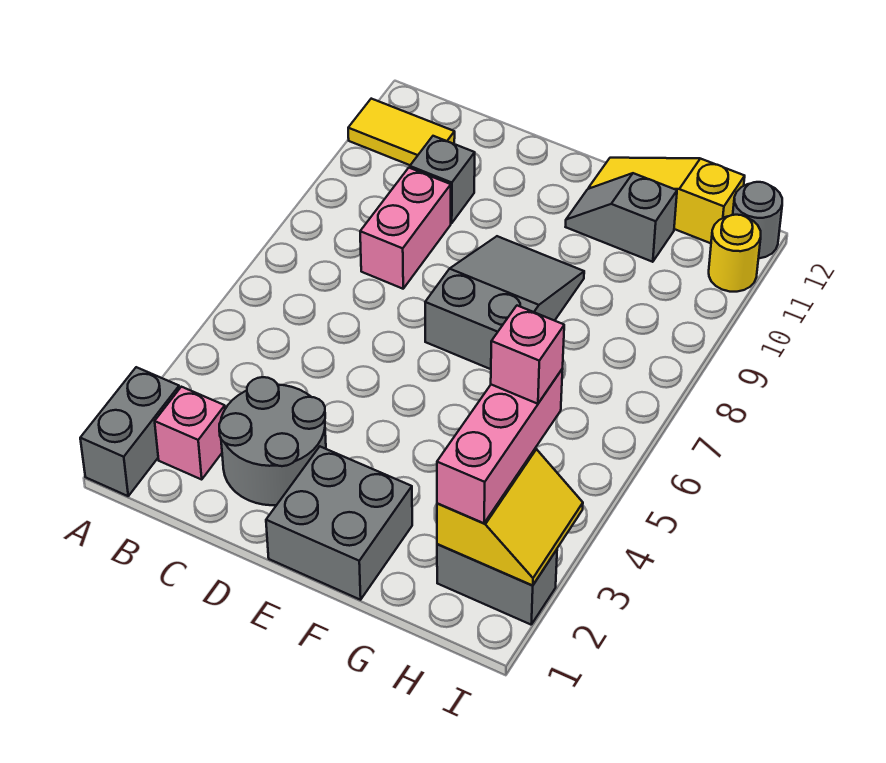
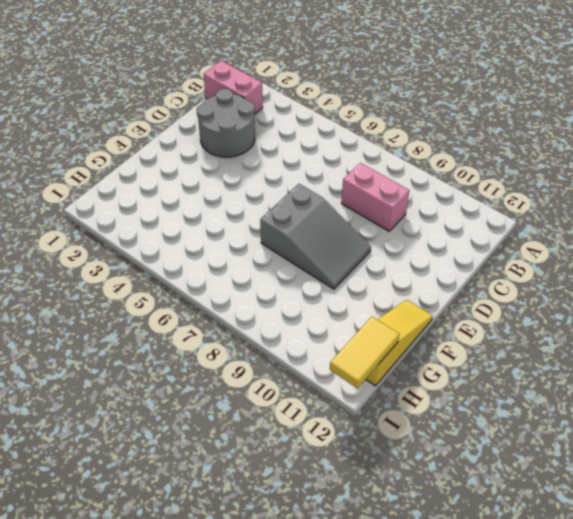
pink 1x2 brick [203,61,263,115] -> pink 1x1 brick [155,387,225,479]
yellow 1x2 tile [330,317,399,388] -> yellow 1x2 tile moved to [348,99,455,165]
none -> grey 1x2 brick [80,367,179,496]
none -> grey 1x1 brick [410,136,475,223]
none -> grey 2x2 brick [266,447,412,600]

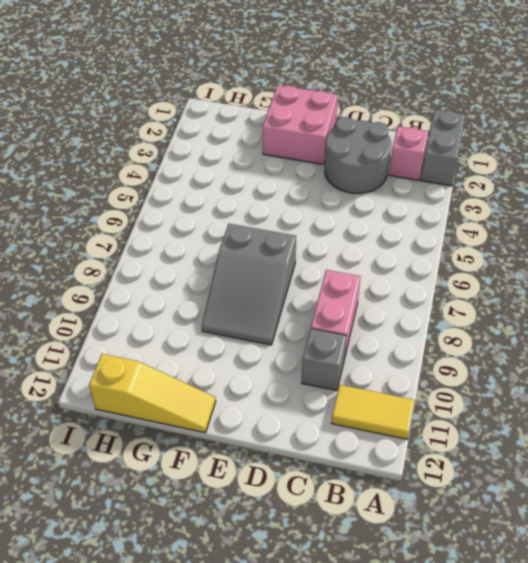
pink 2x2 brick [263,85,338,164] -> grey 2x2 brick [266,447,412,600]
none -> grey 1x2 slope [566,173,677,262]
none -> grey 1x2 brick [437,544,557,625]
none -> yellow 1x1 round brick [709,215,761,292]

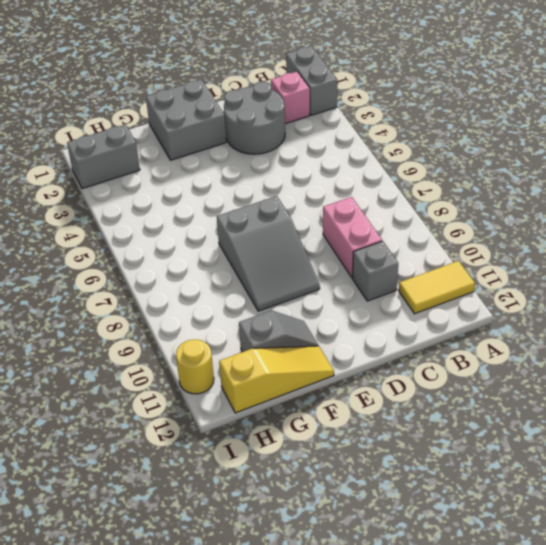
none -> grey 1x1 round brick [733,182,782,258]
none -> yellow 2x2 slope [437,449,583,586]
none -> pink 1x3 brick [437,369,563,523]

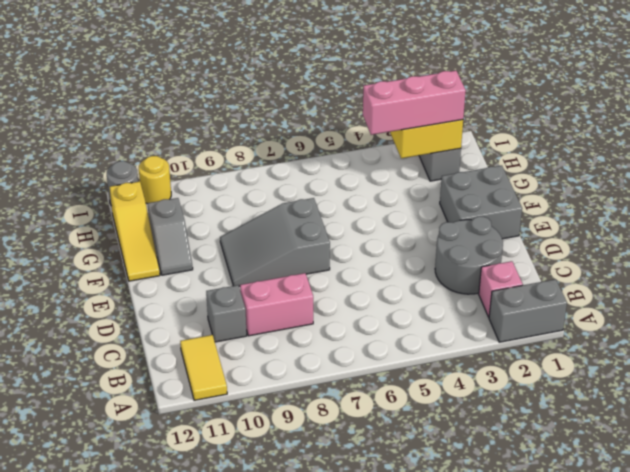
none -> pink 1x1 brick [491,306,564,404]

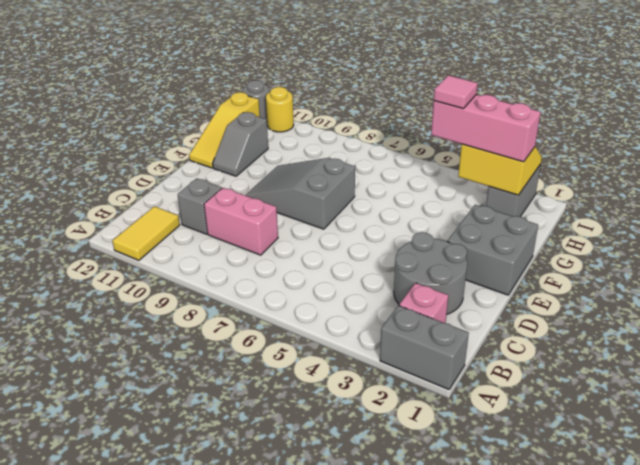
pink 1x1 tile [434,75,478,109] -> pink 1x1 brick [491,306,564,404]

